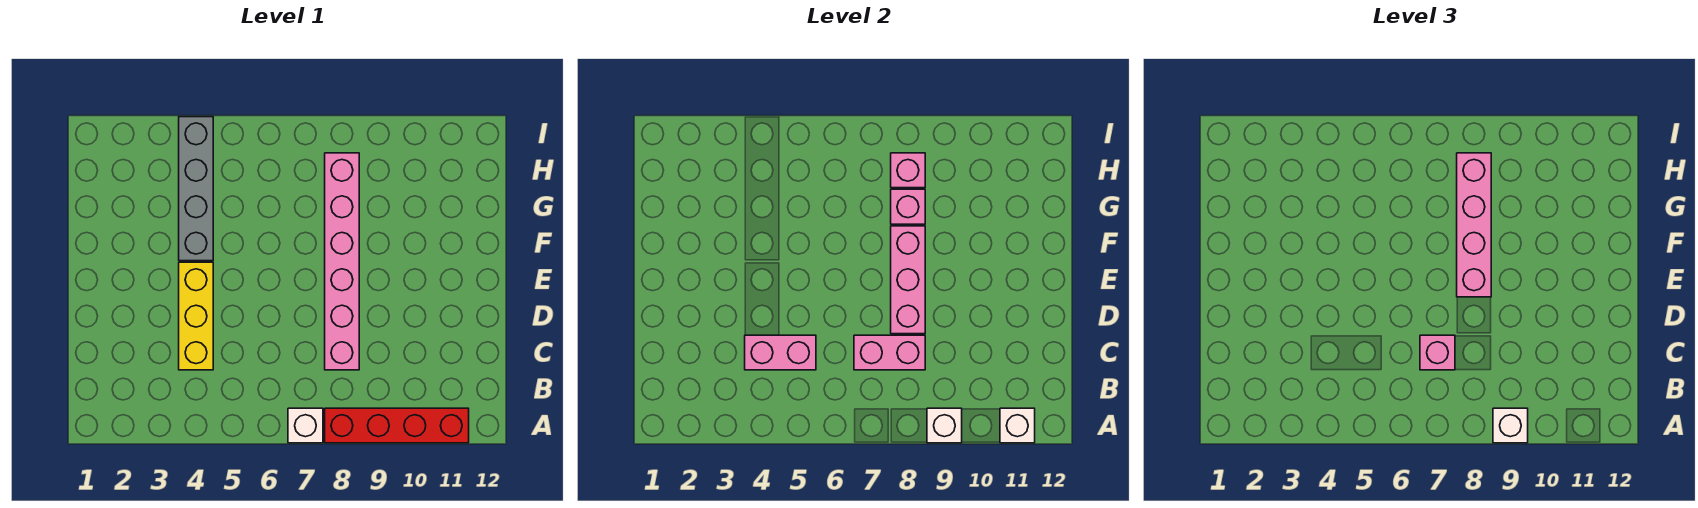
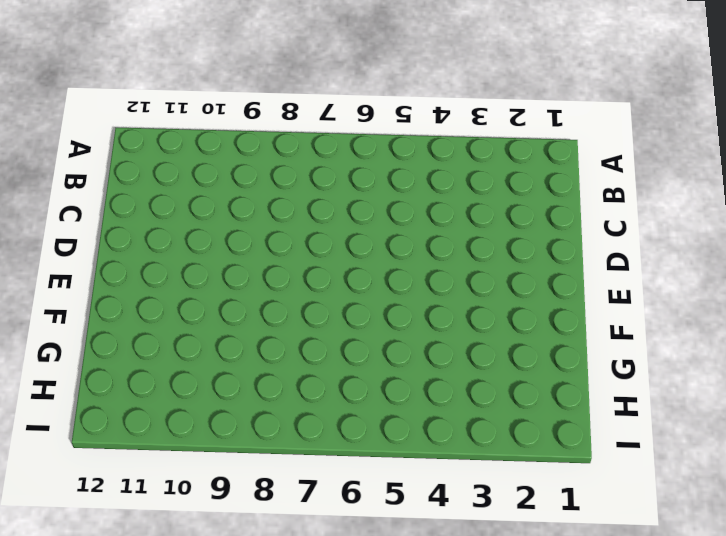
none -> white 1x1 brick [288,408,323,443]
none -> red 1x4 brick [325,408,469,443]
none -> yellow 1x3 brick [179,262,213,370]

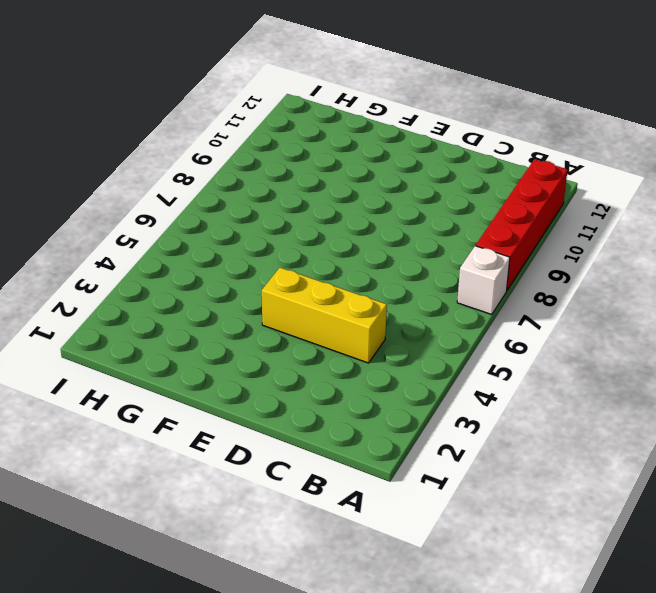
none -> pink 1x6 brick [325,153,359,370]
none -> grey 1x4 brick [179,117,213,261]
none -> white 1x1 brick [927,408,962,443]

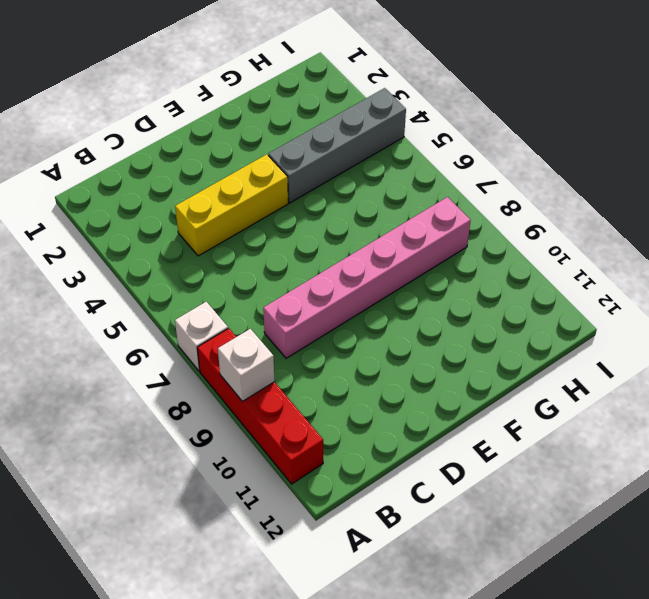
none -> white 1x1 brick [1000,408,1035,443]
none -> pink 1x2 brick [745,335,816,370]
none -> pink 1x2 brick [854,335,925,370]

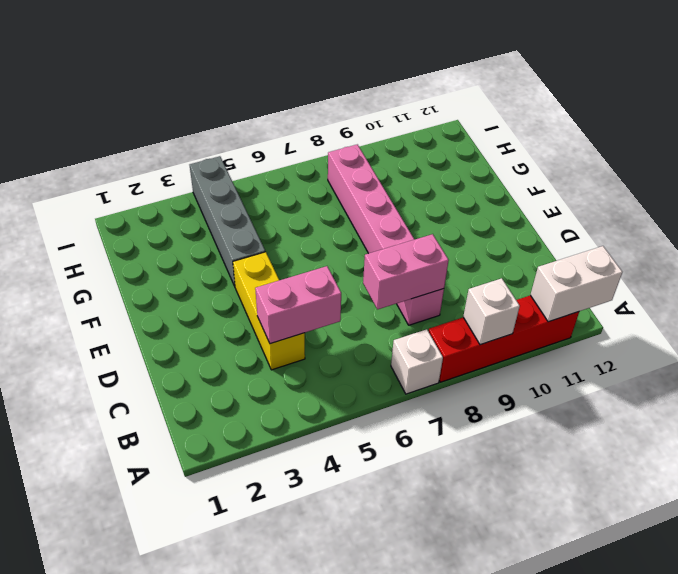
white 1x2 brick [531,246,622,322] -> white 1x1 brick [1000,408,1035,443]
none -> pink 1x3 brick [891,226,925,334]
none -> pink 1x1 brick [891,189,925,224]
none -> pink 1x1 brick [891,153,925,188]

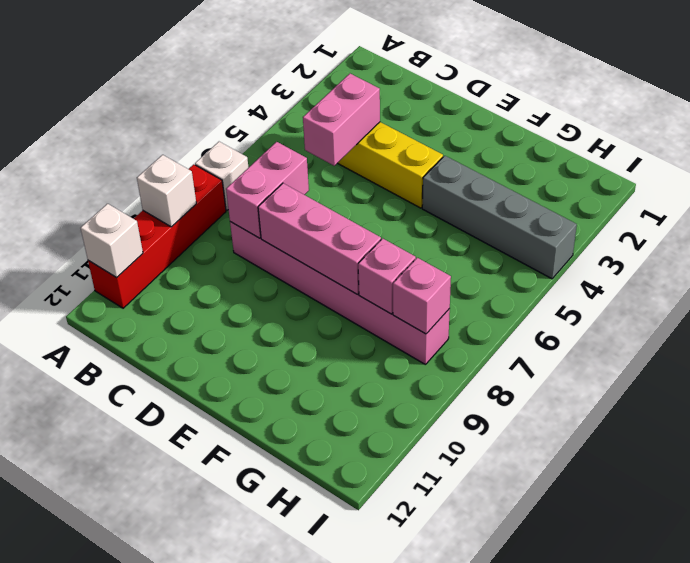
none -> white 1x1 brick [1493,408,1528,443]
none -> pink 1x1 brick [1420,335,1455,370]
none -> pink 1x4 brick [1457,153,1491,297]

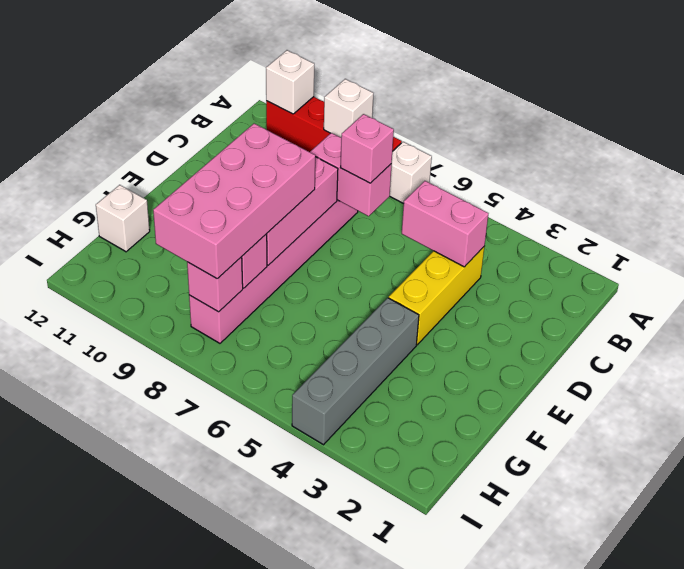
pink 2x4 brick [153,124,315,279] -> pink 1x4 brick [1457,153,1491,297]
white 1x1 brick [96,185,150,252] -> white 1x1 brick moved to [1493,408,1528,443]

